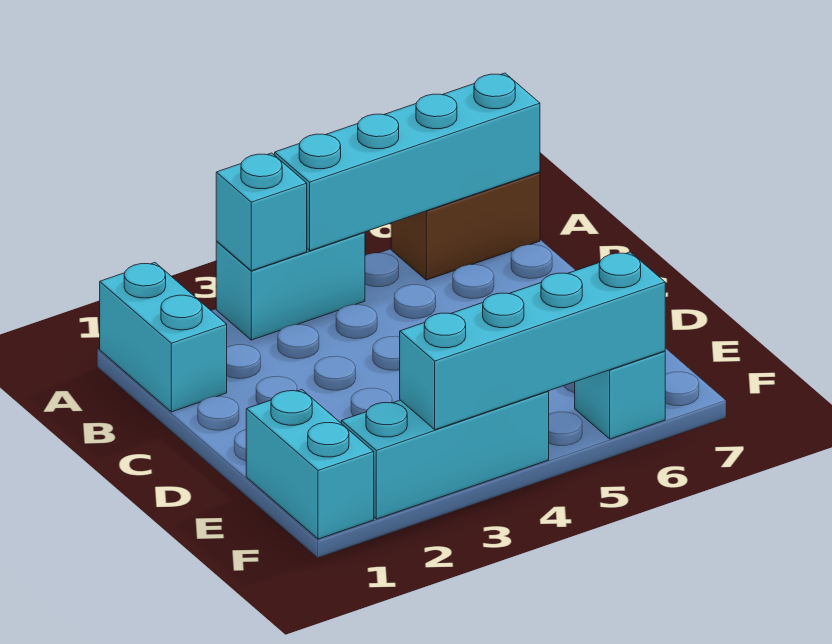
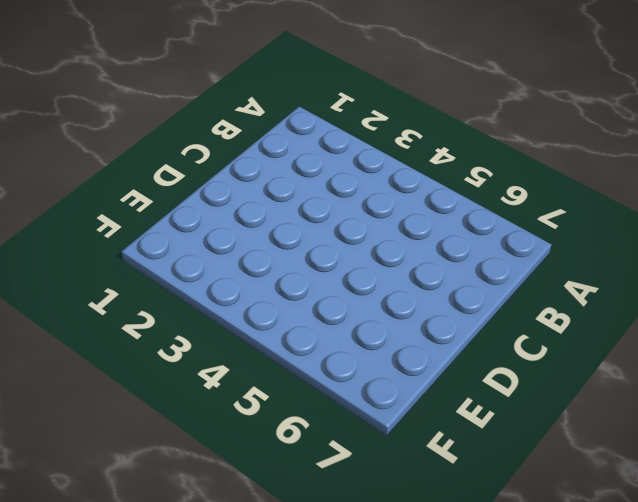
none -> cyan 1x2 brick [100,263,227,412]
none -> cyan 1x2 brick [216,232,365,340]

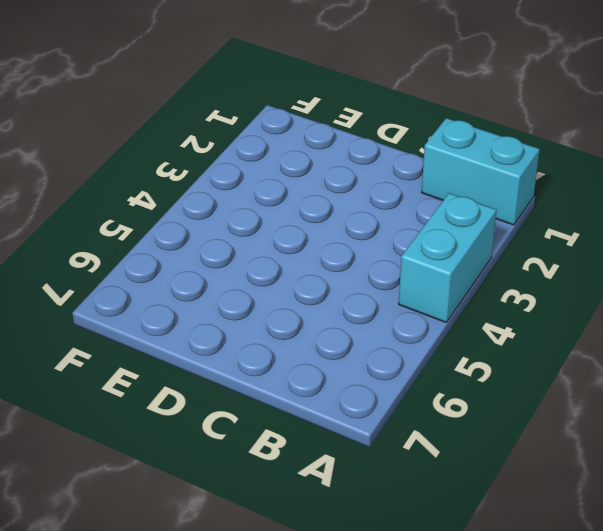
none -> brown 1x2 brick [391,172,540,280]
none -> cyan 1x2 brick [246,390,374,539]

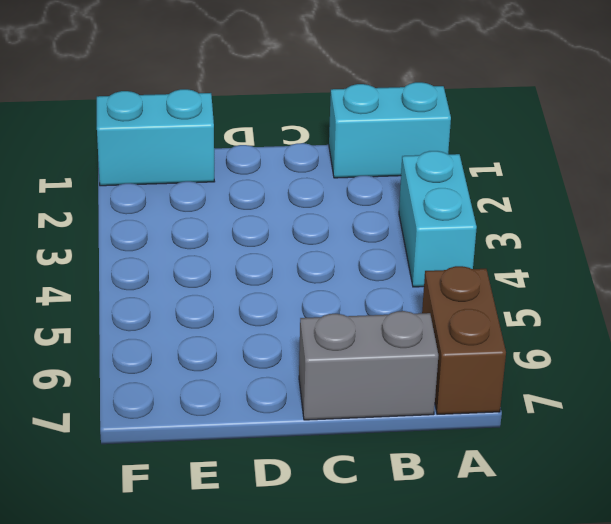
grey 1x2 brick [299,311,438,420] -> none
none -> cyan 1x3 brick [341,391,549,519]
none -> cyan 1x1 brick [575,351,665,439]

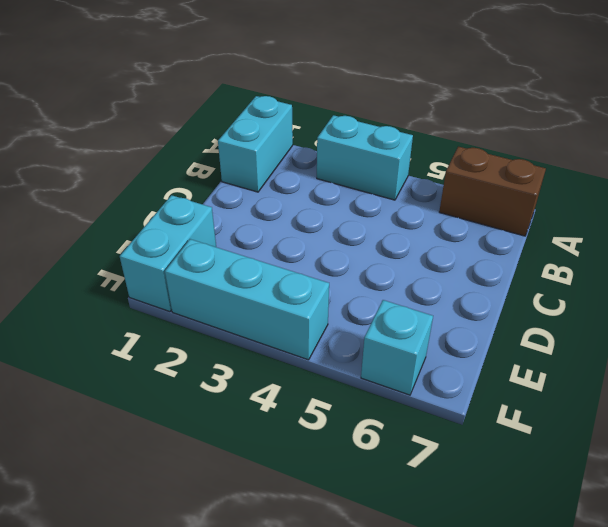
none -> cyan 1x1 brick [216,153,307,271]
none -> cyan 1x4 brick [275,73,540,251]

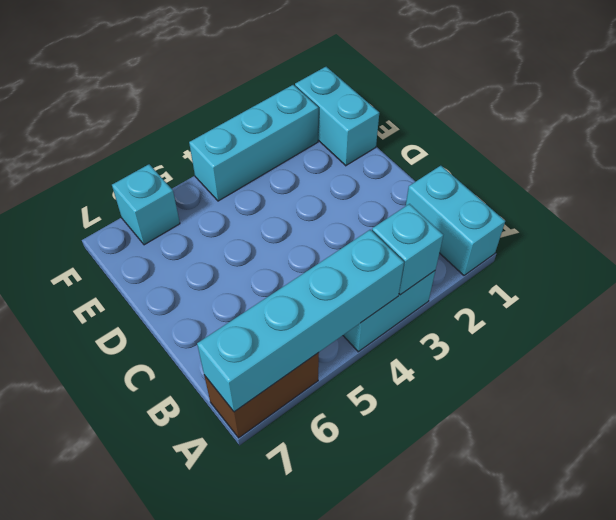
none -> cyan 1x4 brick [400,252,665,430]

